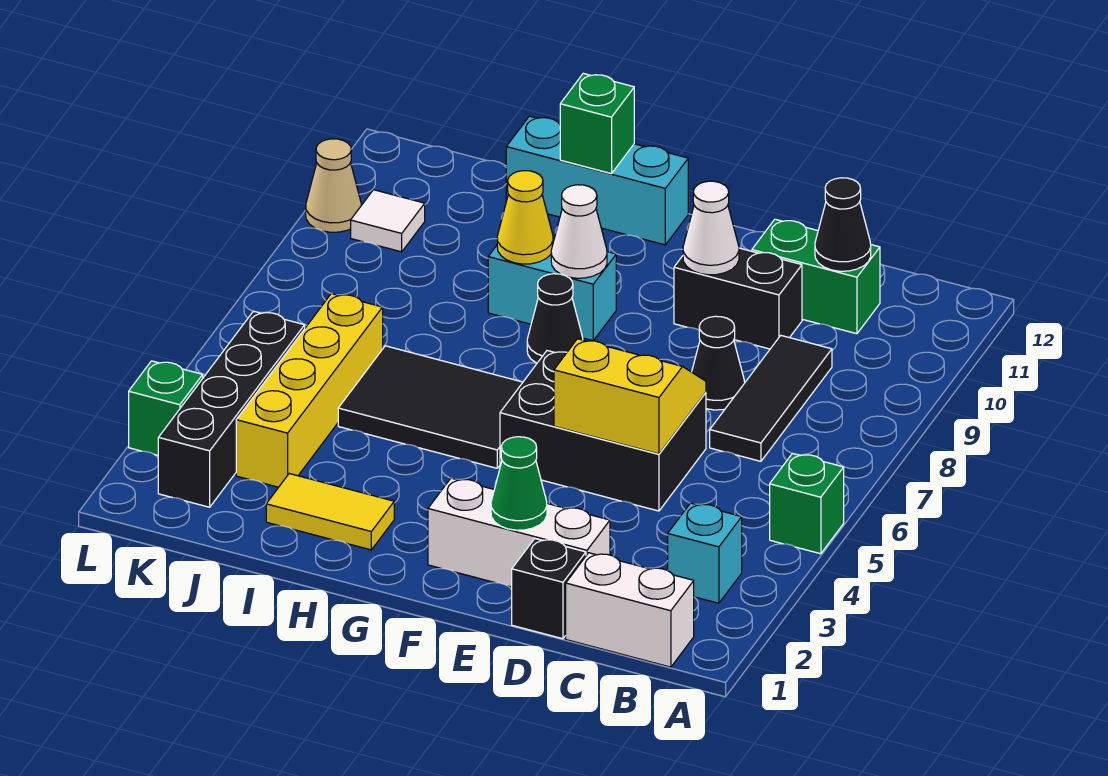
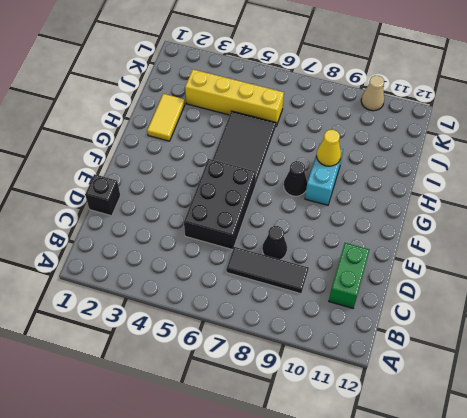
none -> green 1x1 brick [770,453,844,554]
none -> white 1x2 brick [566,553,694,667]
none -> cyan 1x1 brick [668,503,742,603]

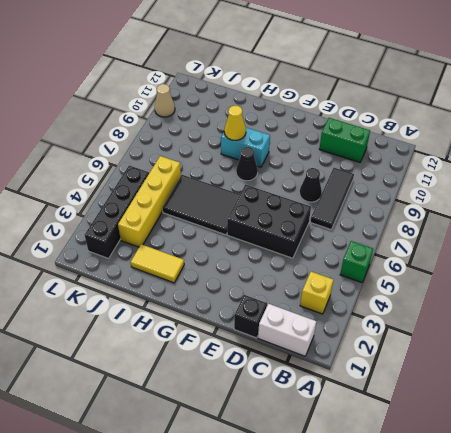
yellow 1x1 brick [300,272,333,314] -> cyan 1x1 brick [668,503,742,603]
none -> white 1x3 brick [428,478,610,587]
none -> black 1x2 brick [674,248,802,349]
none -> cyan 1x3 brick [506,116,688,245]

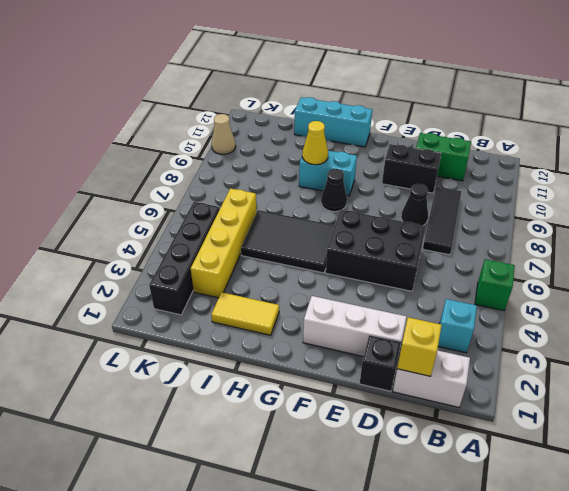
yellow 1x1 brick [397,317,442,376] -> none
none -> white 1x1 tile [351,190,425,252]
none -> green 1x1 brick [129,361,203,455]
none -> black 1x1 cone [815,178,871,271]

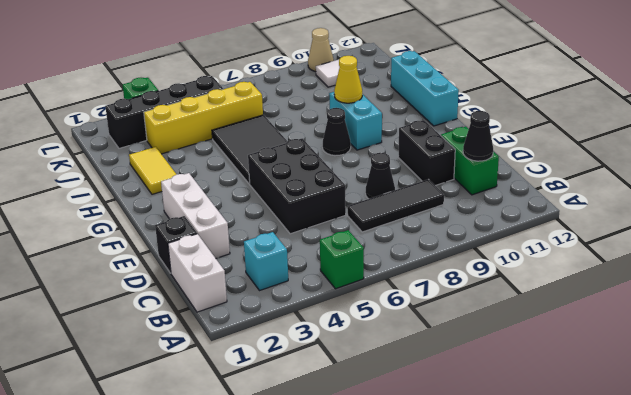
none -> yellow 2x2 slope [554,339,706,454]
none -> green 1x1 cone [491,437,547,530]
none -> white 1x1 cone [683,181,739,275]

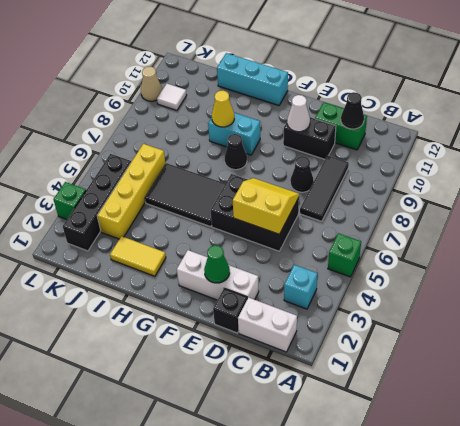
none -> white 1x1 cone [551,185,607,278]
none -> green 1x1 brick [560,73,634,174]

